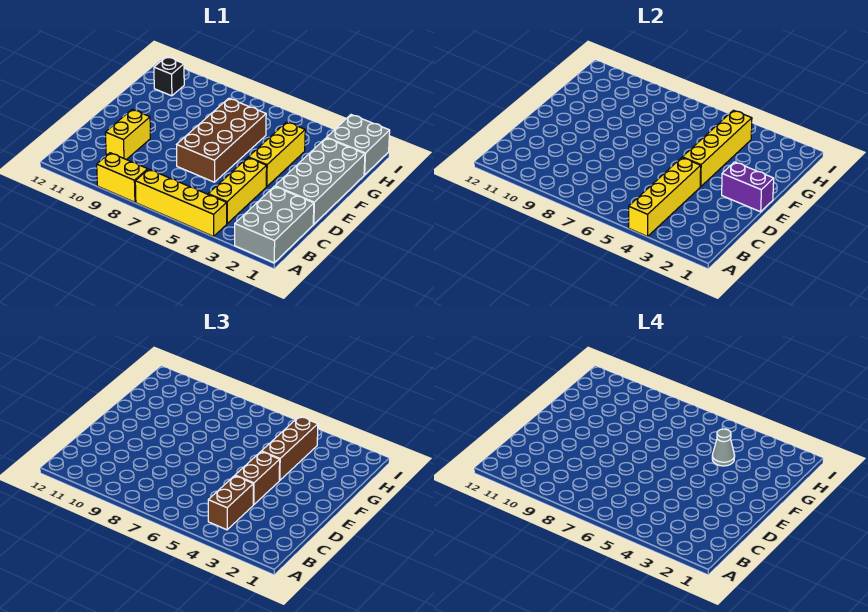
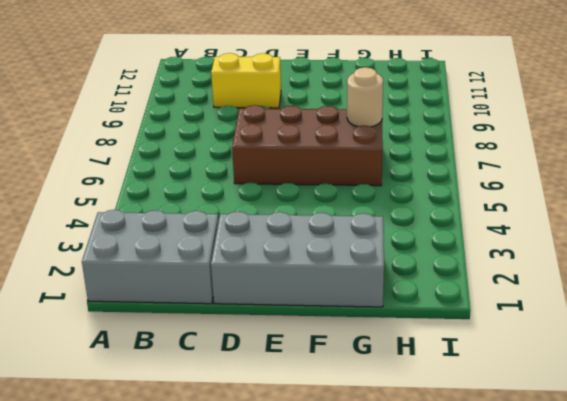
tan 1x1 round brick [347,67,383,127] -> none
none -> yellow 1x4 brick [135,169,227,236]
none -> yellow 1x2 brick [97,153,148,202]
none -> yellow 1x3 brick [208,158,267,224]

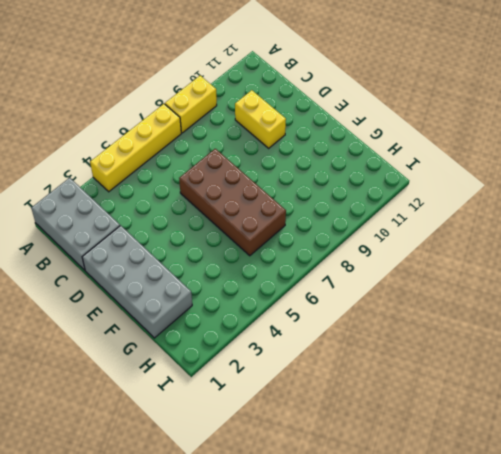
none -> yellow 1x3 brick [208,158,267,224]
none -> yellow 1x3 brick [248,122,305,187]
none -> grey 2x2 brick [327,115,390,175]

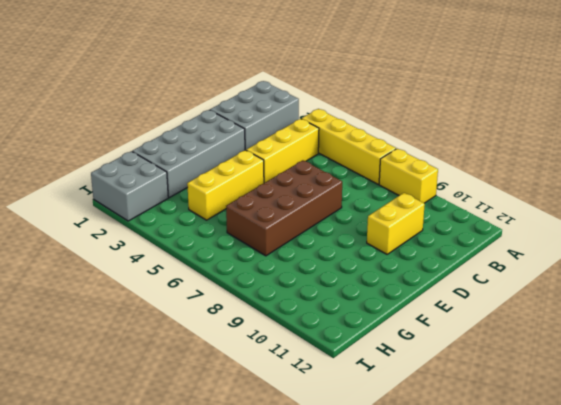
none -> black 1x1 brick [154,57,184,96]
none -> yellow 1x4 brick [629,158,701,236]
none -> purple 1x2 brick [722,162,774,212]

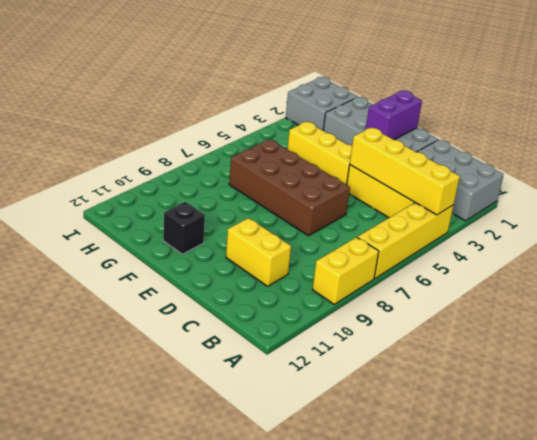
black 1x1 brick [163,202,205,254] -> black 1x1 brick moved to [154,57,184,96]
none -> yellow 1x4 brick [682,110,752,187]
none -> brown 1x2 brick [208,476,253,530]
none -> brown 1x2 brick [235,452,280,505]

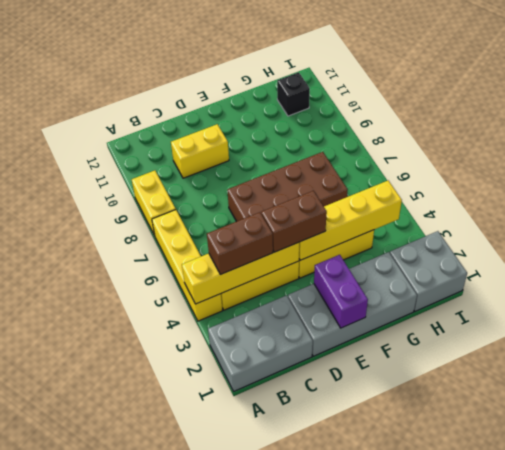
none -> brown 1x3 brick [261,416,318,481]
none -> grey 1x1 cone [712,429,735,466]

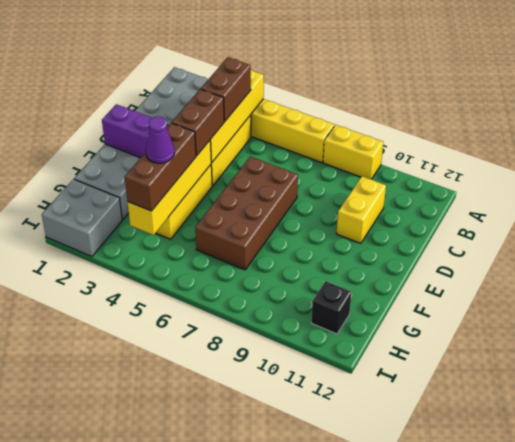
purple 1x1 cone [146,116,174,163] -> grey 1x1 cone [712,429,735,466]

